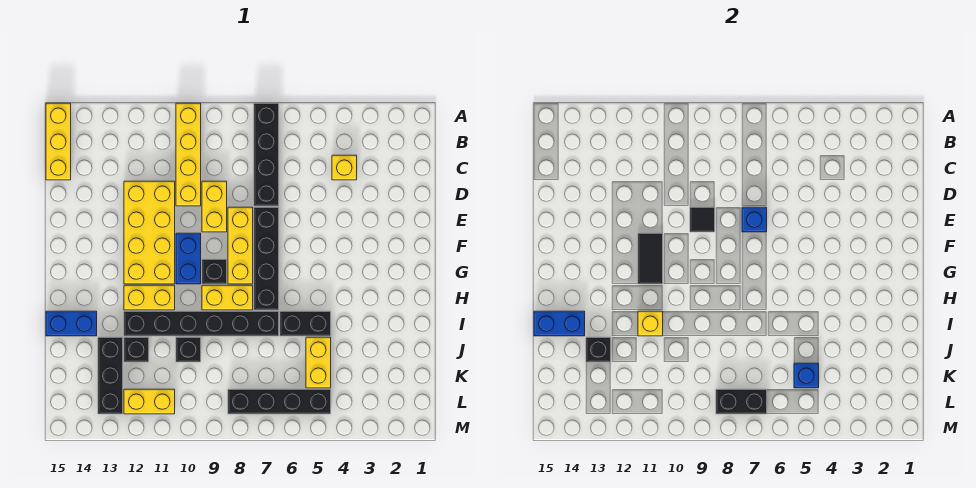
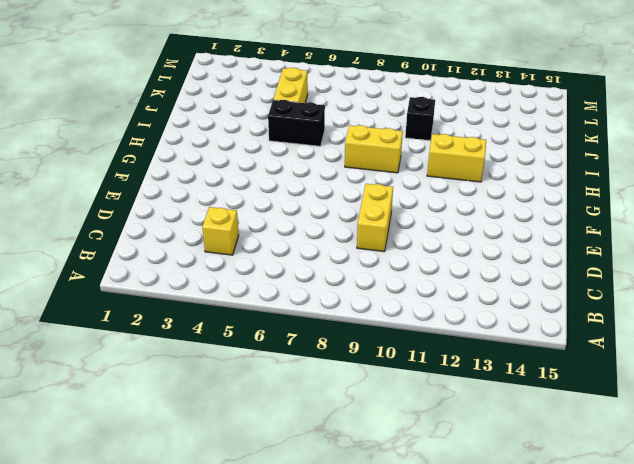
none -> black 1x4 brick [254,103,279,206]
none -> yellow 1x4 brick [176,103,201,206]
none -> yellow 1x3 brick [46,103,71,180]

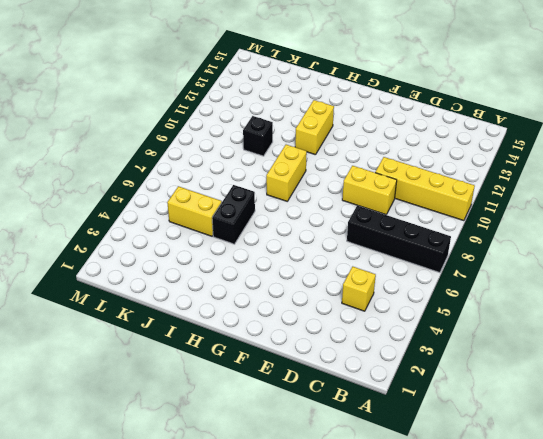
none -> yellow 1x3 brick [46,103,71,180]
none -> yellow 2x4 brick [124,181,175,284]
none -> black 1x4 brick [254,207,279,310]

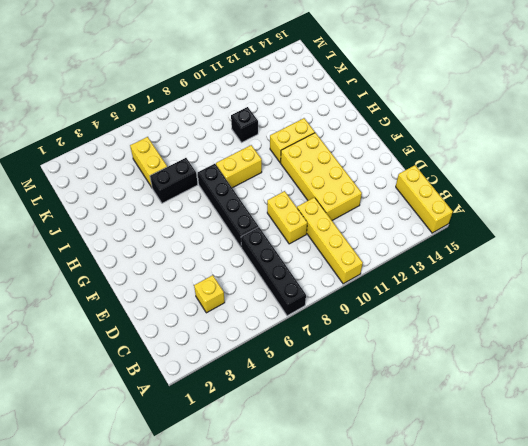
none -> yellow 1x3 brick [228,207,253,284]
none -> blue 1x2 brick [176,233,201,284]
none -> black 1x1 brick [202,259,227,284]

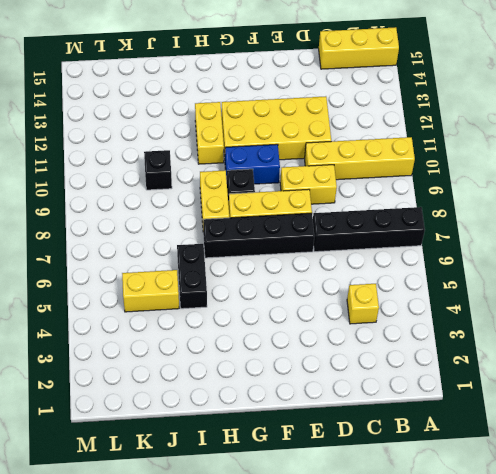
none -> black 1x6 brick [124,311,279,336]
none -> blue 1x2 brick [46,311,97,336]
none -> black 1x1 brick [124,337,149,362]

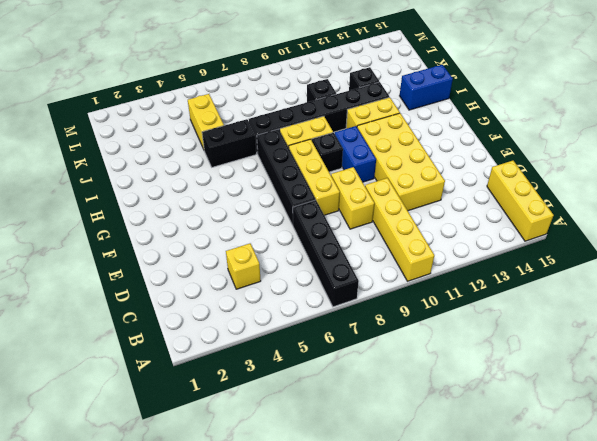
none -> black 1x3 brick [98,337,123,414]
none -> black 1x4 brick [228,389,331,414]
none -> yellow 1x2 brick [124,389,175,414]

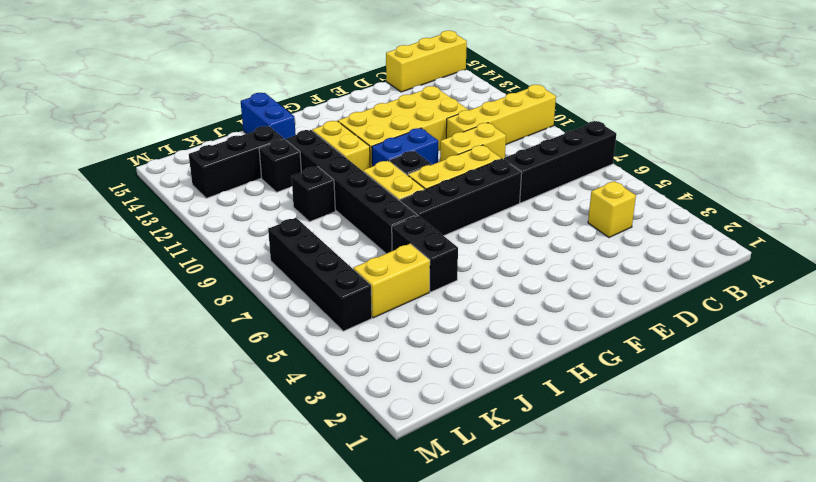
none -> yellow 1x2 brick [124,389,175,414]
none -> blue 1x1 brick [742,207,767,232]
none -> black 1x1 tile [690,207,715,232]

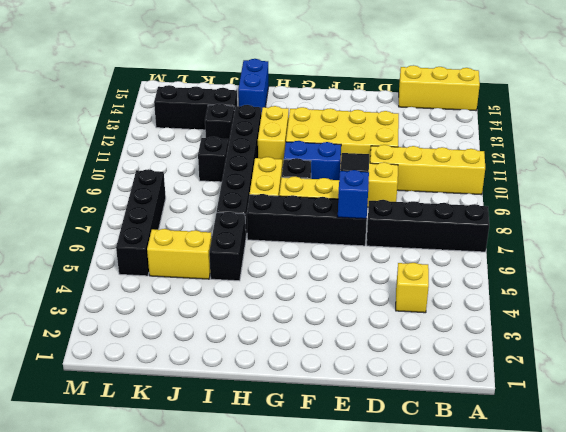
none -> yellow 1x2 brick [124,389,175,414]
none -> black 1x2 tile [638,233,663,284]
none -> yellow 1x1 brick [638,311,663,336]

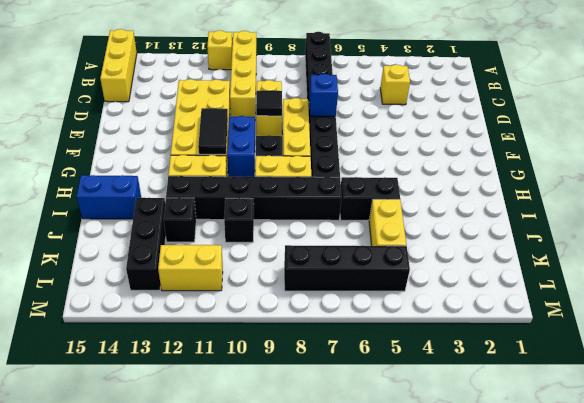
yellow 1x1 brick [207,30,232,70] -> yellow 1x1 brick moved to [638,311,663,336]
none -> blue 1x2 brick [534,311,585,336]
none -> black 1x1 brick [586,337,611,362]
none -> blue 1x1 brick [794,363,819,388]

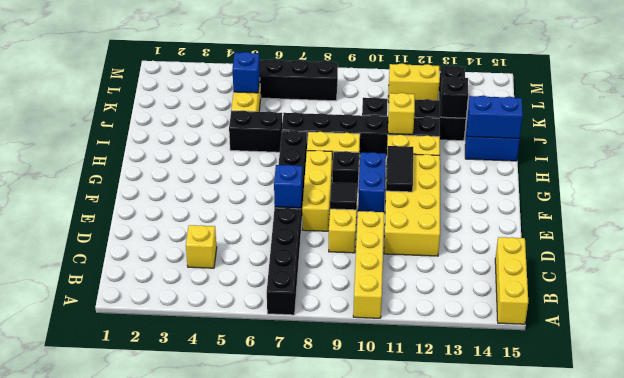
none -> black 1x2 brick [716,389,767,414]

